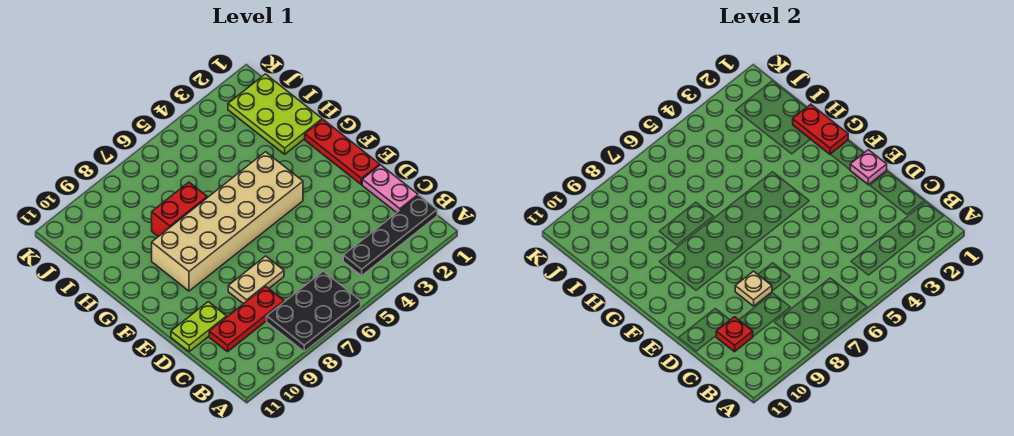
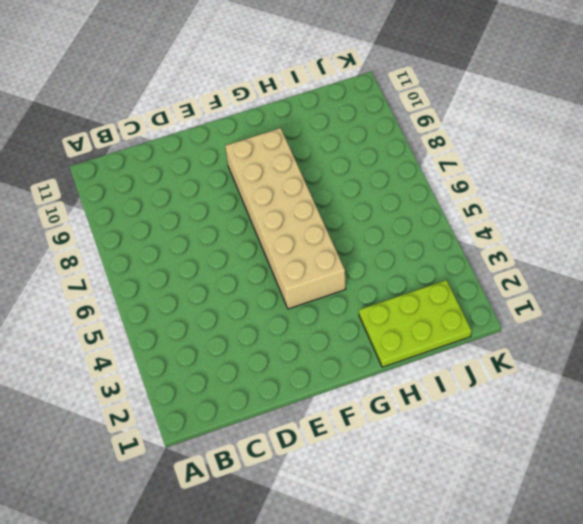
none -> black 2x3 plate [267,271,361,351]
none -> black 1x4 plate [343,195,437,276]
none -> pink 1x2 plate [362,165,418,213]

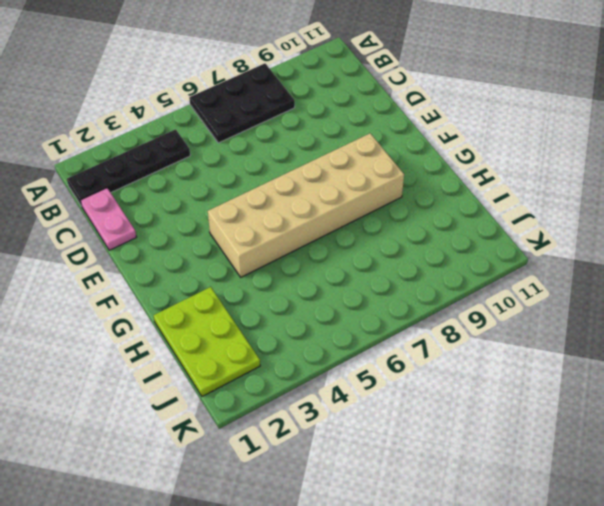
none -> red 1x3 plate [209,286,284,352]
none -> tan 1x2 plate [228,256,284,304]
none -> lime 1x2 plate [171,302,227,352]

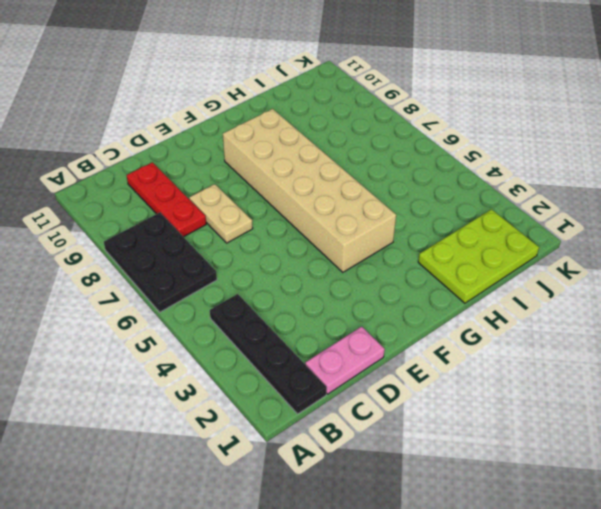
none -> lime 1x2 plate [171,302,227,352]
none -> red 1x3 plate [305,120,380,185]
none -> red 1x2 brick [152,182,207,237]

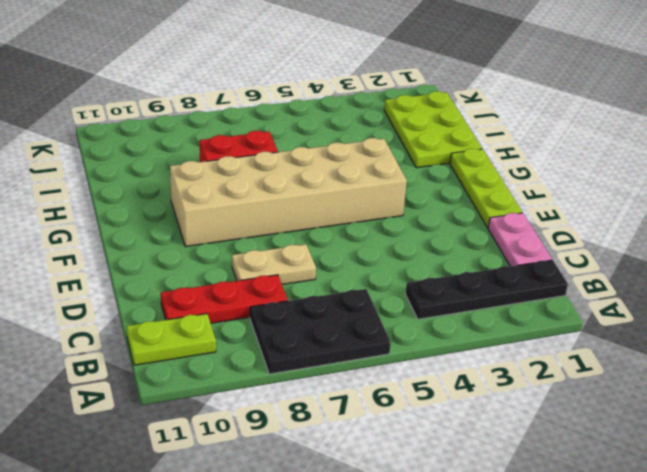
lime 1x2 plate [126,314,216,365] -> lime 1x2 plate moved to [171,302,227,352]
lime 1x3 plate [450,149,522,228] -> red 1x3 plate [305,120,380,185]
none -> red 1x1 plate [716,317,753,352]
none -> tan 1x1 plate [735,271,772,306]
none -> pink 1x1 plate [850,150,887,185]

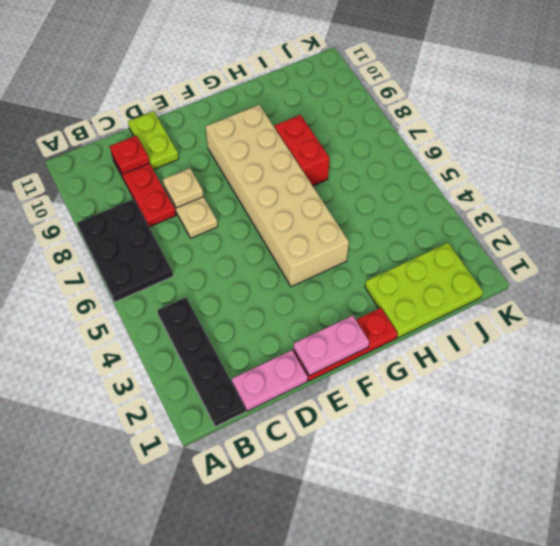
pink 1x2 plate [294,315,369,376] -> pink 1x1 plate [850,150,887,185]
none -> red 1x2 plate [793,104,848,154]

